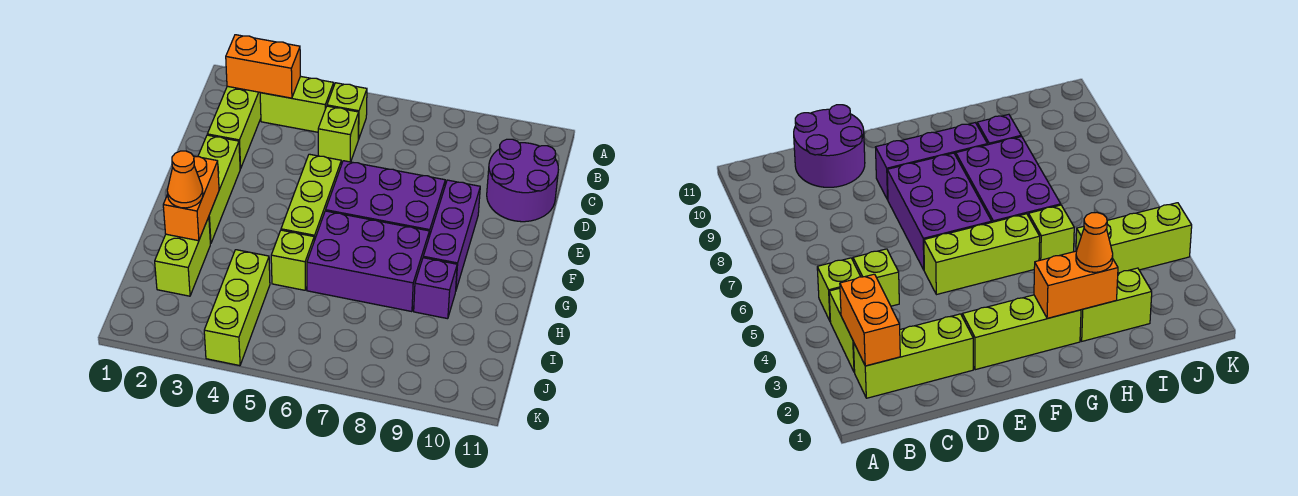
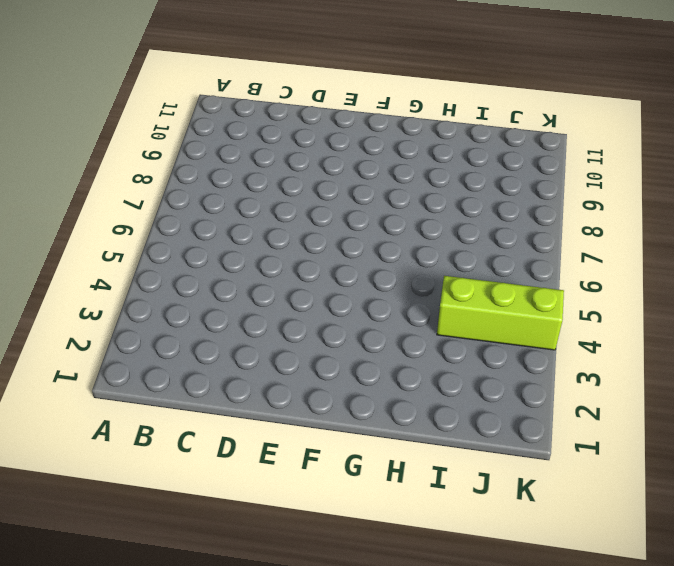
none -> lime 1x3 brick [207,86,261,169]
none -> lime 1x2 brick [260,76,334,132]
none -> lime 1x1 brick [327,83,367,140]

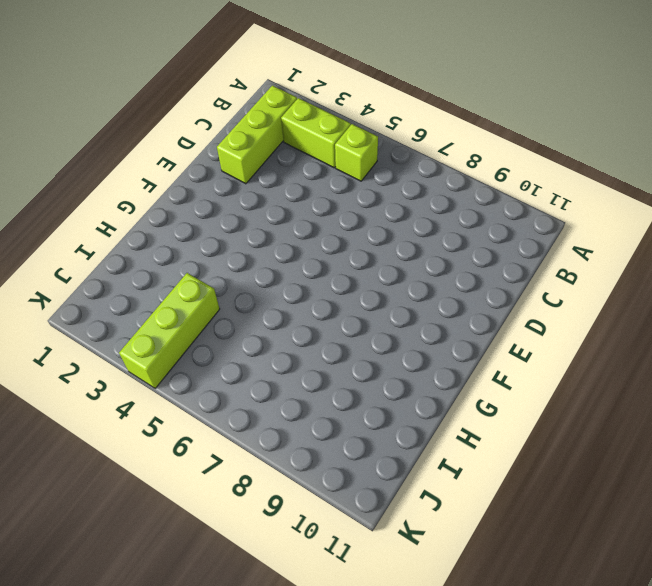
none -> lime 1x1 brick [318,106,359,162]
none -> purple 2x2 round brick [487,139,558,222]
none -> lime 1x3 brick [198,135,240,244]

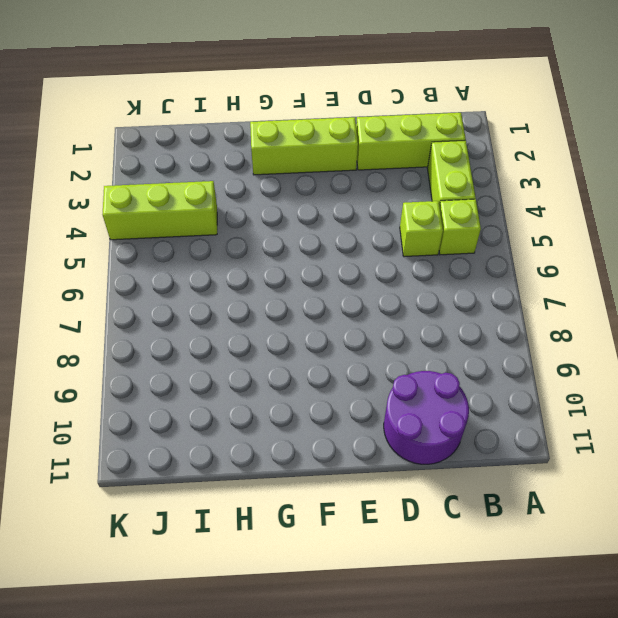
none -> lime 1x3 brick [281,154,341,240]
none -> purple 2x3 brick [326,161,445,236]
none -> purple 1x3 brick [423,180,480,289]

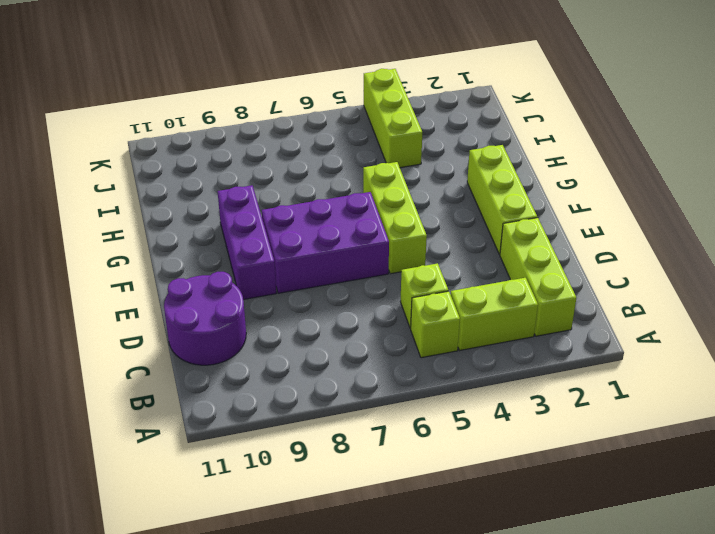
none -> purple 2x3 brick [307,211,429,312]
none -> lime 1x2 brick [155,217,210,296]
none -> lime 1x1 brick [271,230,314,290]

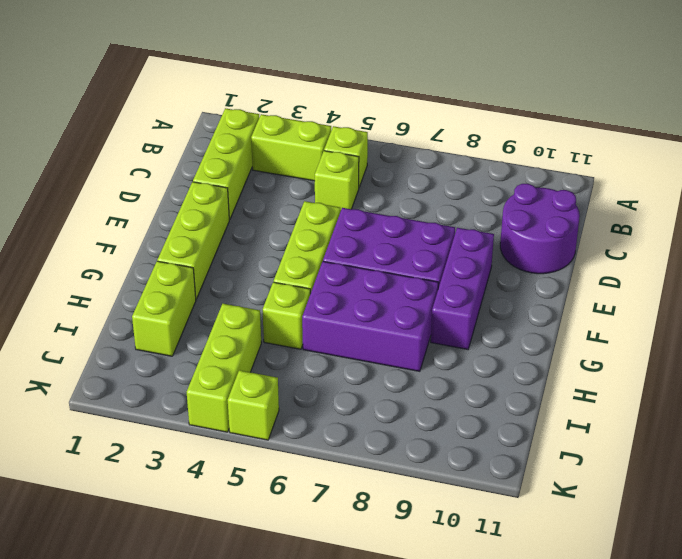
lime 1x1 brick [228,370,279,440] -> none
none -> purple 1x1 brick [414,258,457,319]
none -> orange 1x2 brick [226,35,300,98]
none -> orange 1x2 brick [163,156,219,241]

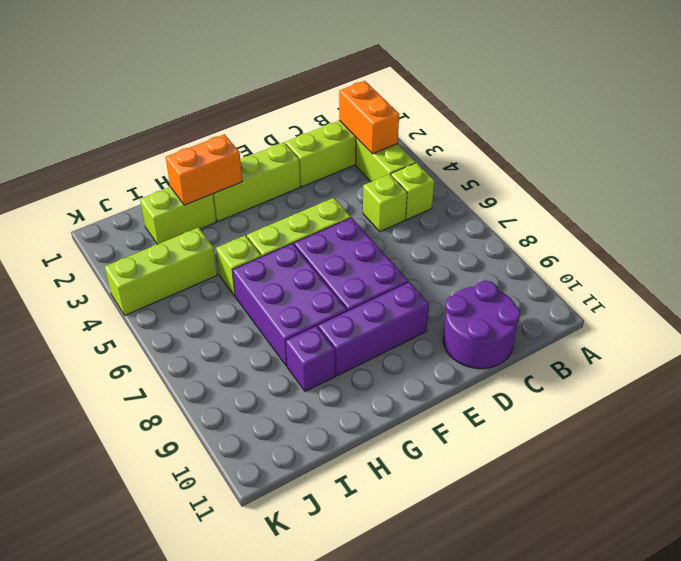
none -> orange 1x1 cone [167,151,203,208]

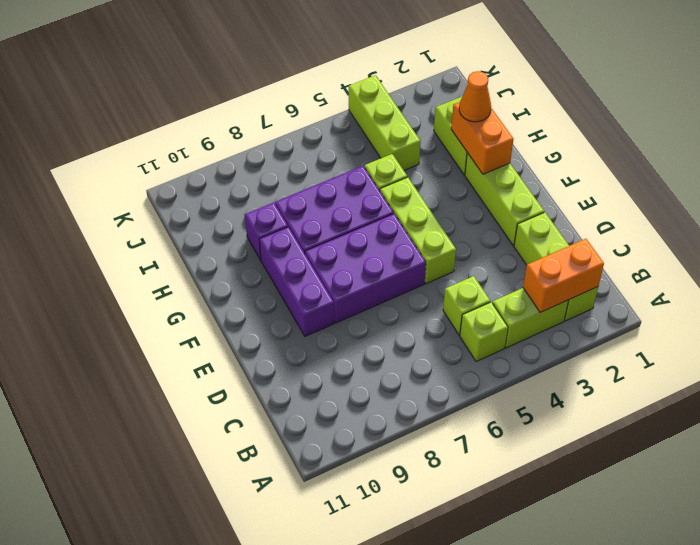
none -> purple 2x2 round brick [487,139,558,222]

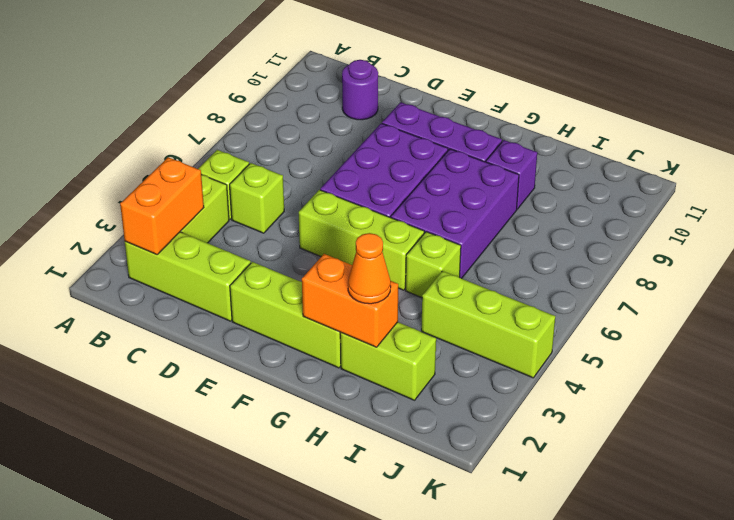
purple 1x1 round brick [342,60,378,120] -> purple 2x2 round brick [487,139,558,222]

